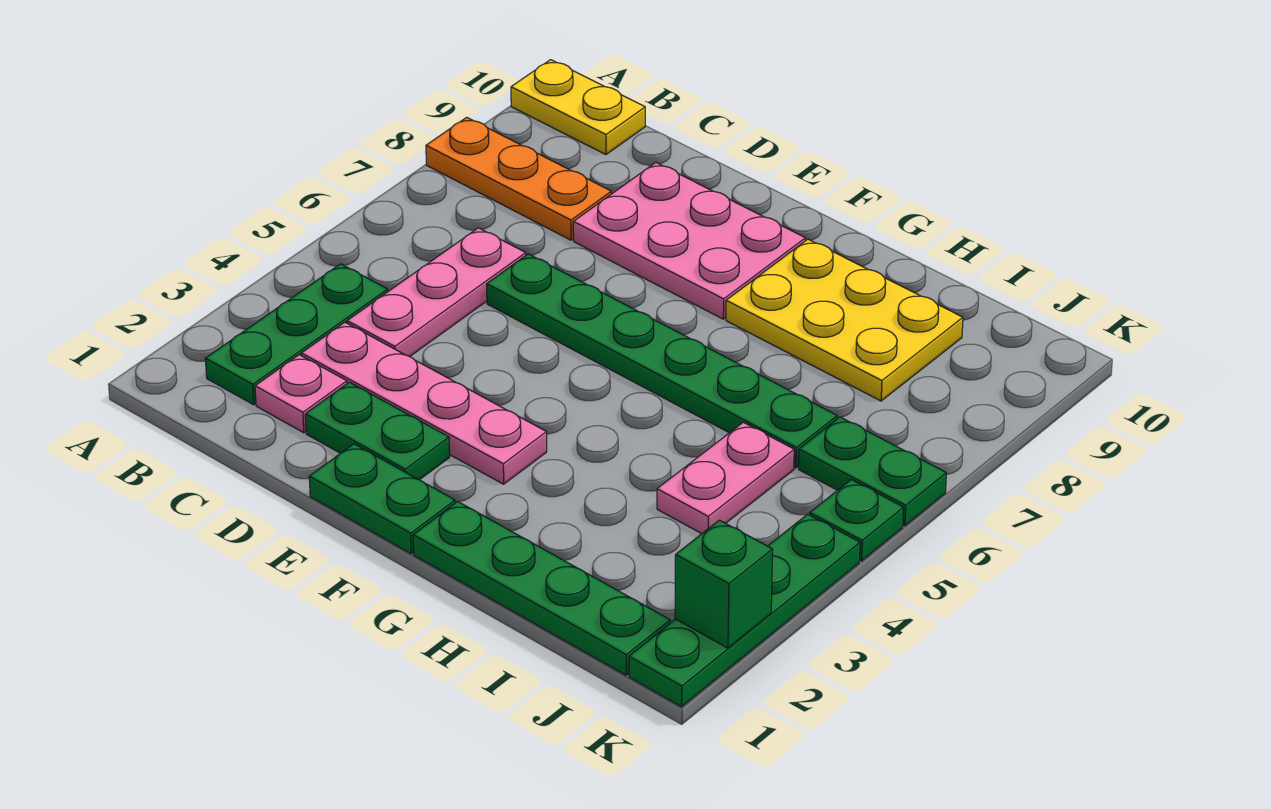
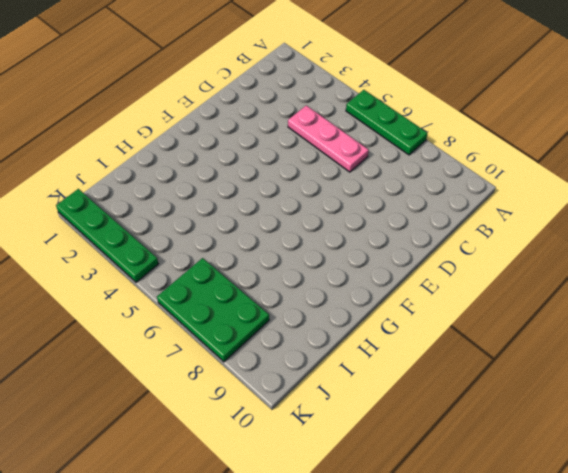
green 1x3 plate [346,90,428,155] -> green 1x3 plate moved to [205,264,388,405]
green 2x3 plate [157,258,269,362] -> green 1x2 plate [799,417,946,526]
none -> orange 1x3 plate [426,117,611,240]
none -> yellow 1x2 plate [511,60,645,155]
none -> pink 1x1 plate [255,355,347,433]

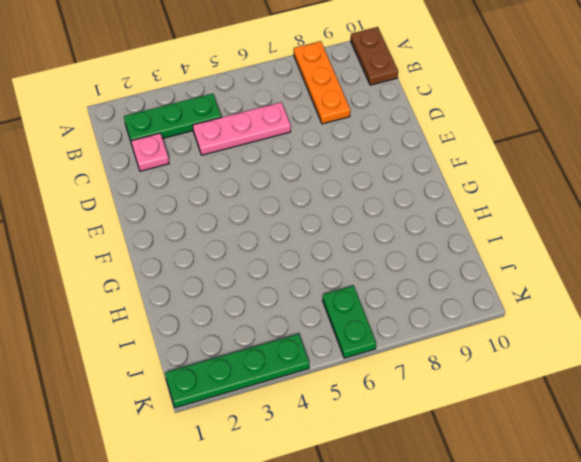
brown 1x2 plate [351,27,398,85] -> yellow 1x2 plate [511,60,645,155]
none -> pink 1x4 plate [301,322,547,484]
none -> green 1x2 plate [305,382,450,480]
none -> green 1x6 plate [487,254,837,468]

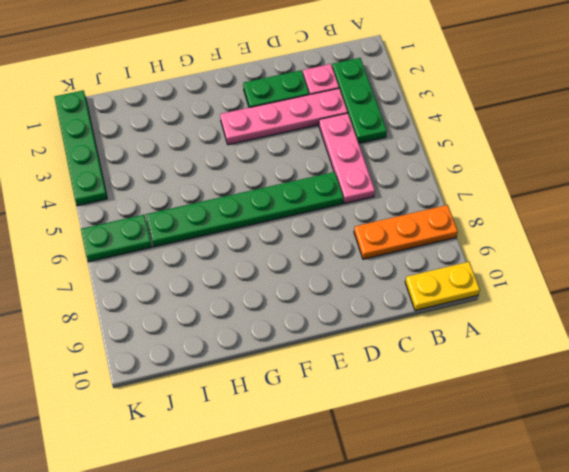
none -> pink 2x3 plate [573,163,805,319]
none -> green 1x2 plate [309,444,455,554]
none -> green 1x4 plate [413,502,670,675]

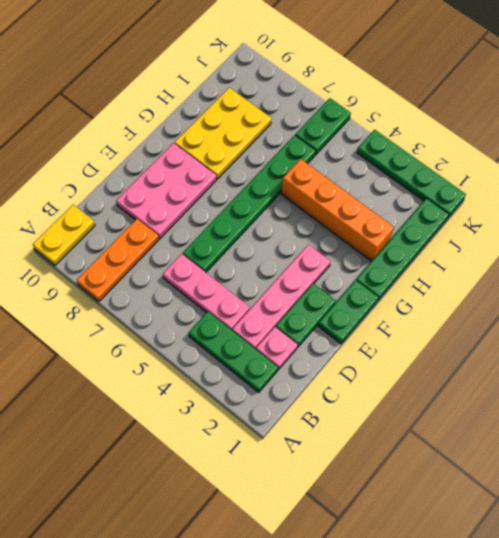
orange 1x4 brick [281,159,394,261] -> none
none -> pink 1x2 plate [657,422,794,534]
none -> green 1x1 plate [810,480,904,561]
none -> green 1x1 brick [675,520,773,648]

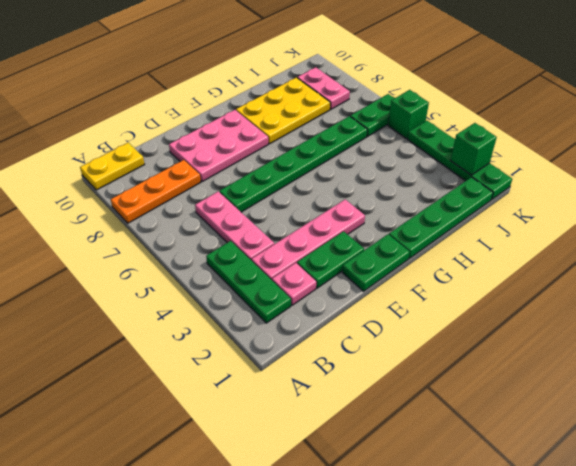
pink 1x2 plate [297,67,350,109] -> pink 1x2 plate moved to [657,422,794,534]
green 1x1 brick [388,90,429,139] -> green 1x1 plate [810,480,904,561]

